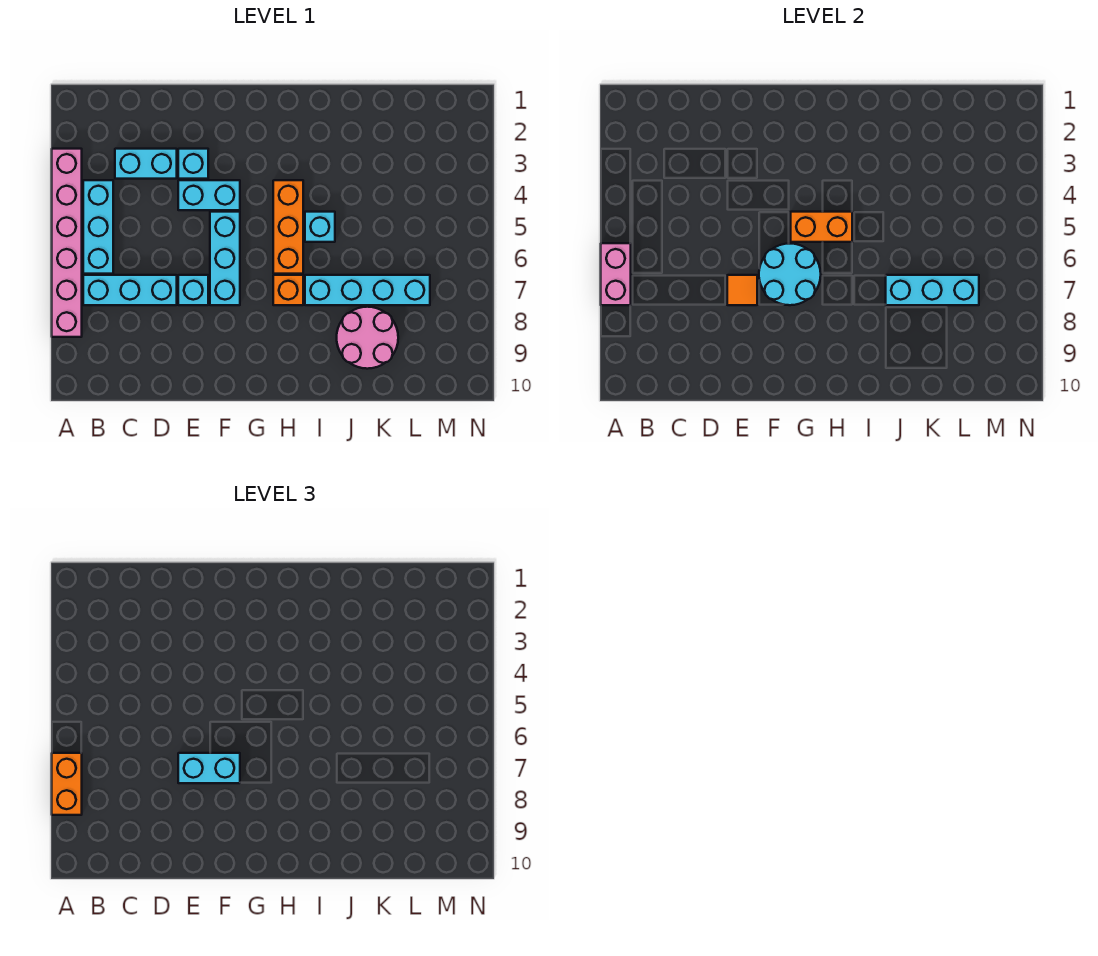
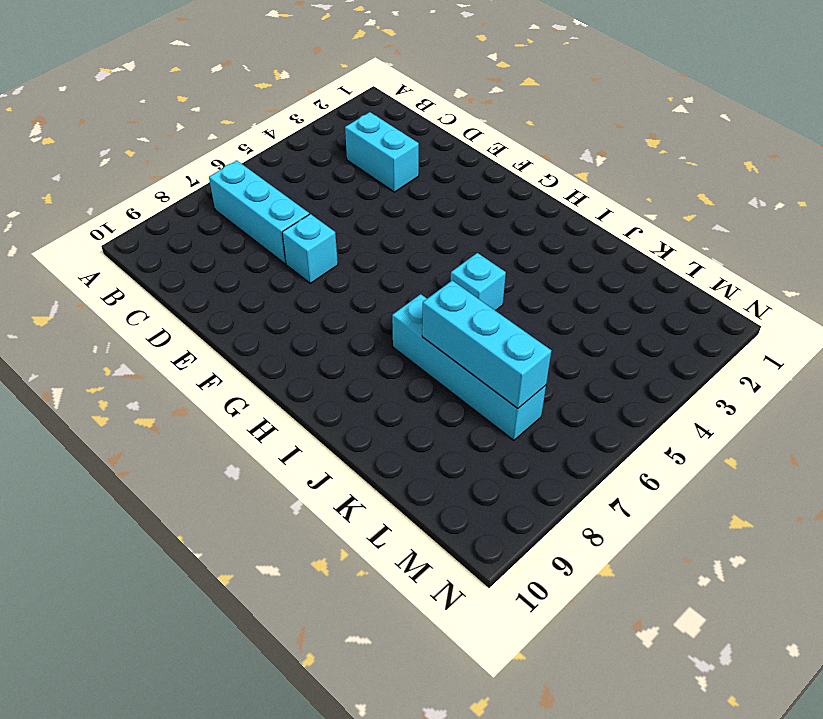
none -> pink 1x6 brick [52,149,82,337]
none -> cyan 1x3 brick [83,180,113,274]
none -> cyan 1x1 brick [178,149,208,179]

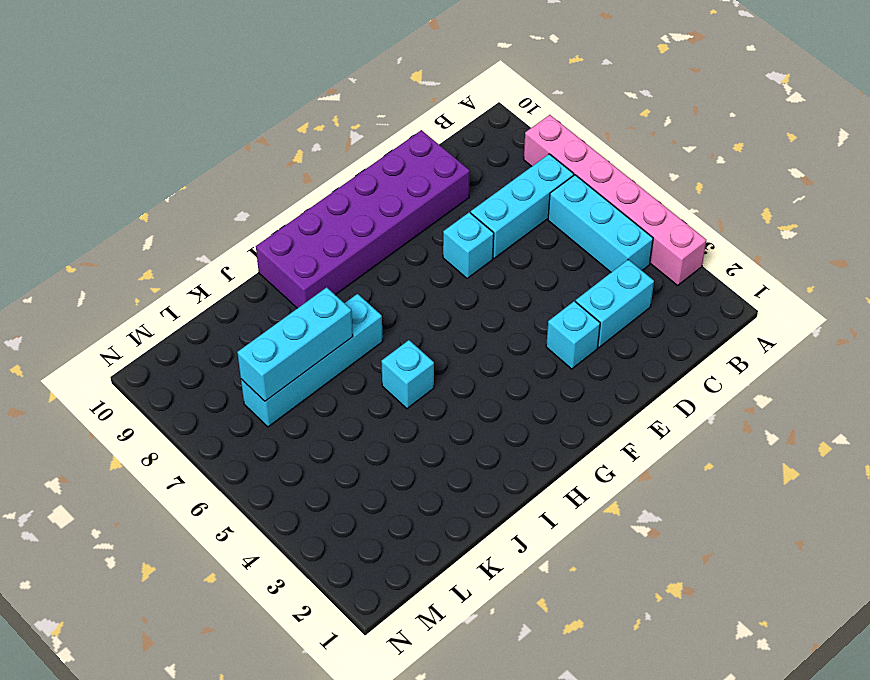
purple 2x6 brick [256,130,470,308] -> none
none -> cyan 1x2 brick [178,180,240,210]
none -> cyan 1x3 brick [210,212,240,305]
none -> orange 1x3 brick [273,180,303,274]

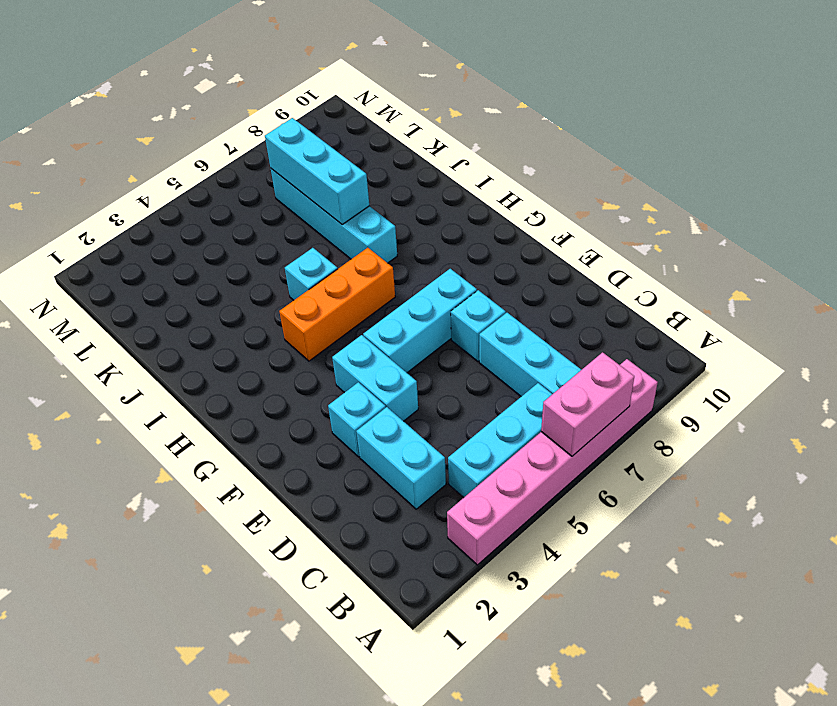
none -> orange 1x1 brick [273,275,303,305]
none -> pink 2x2 round brick [337,307,398,369]
none -> orange 1x1 tile [727,275,757,305]

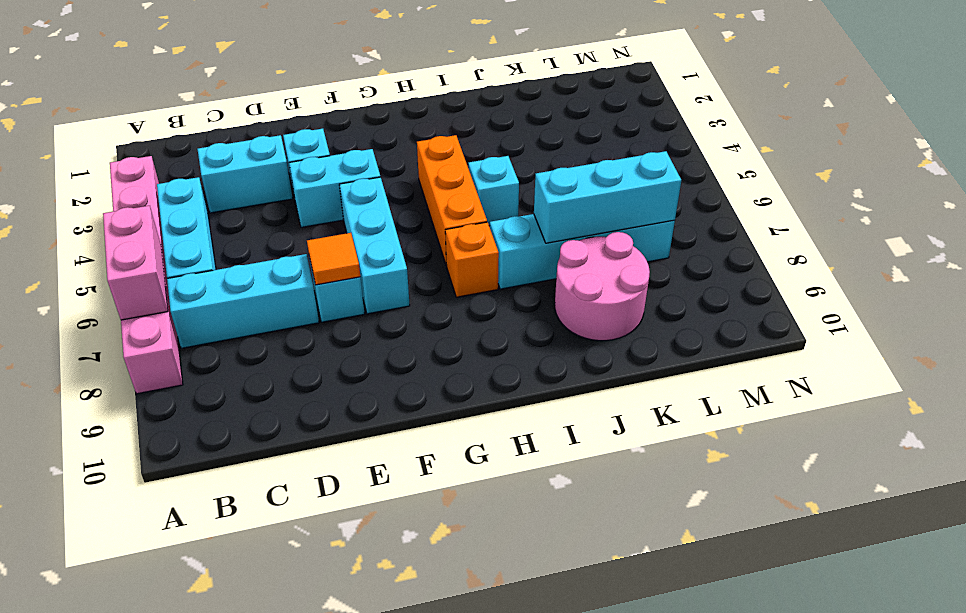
none -> cyan 2x2 round brick [759,244,821,305]
none -> orange 1x2 brick [791,212,852,242]
none -> orange 1x2 brick [52,753,82,815]

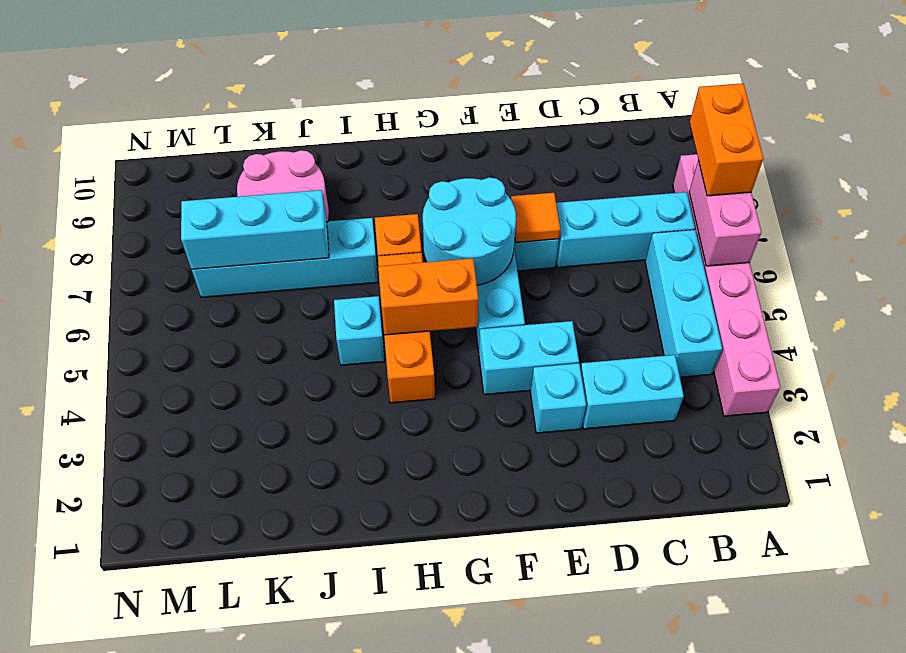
none -> cyan 1x2 brick [178,753,240,783]

